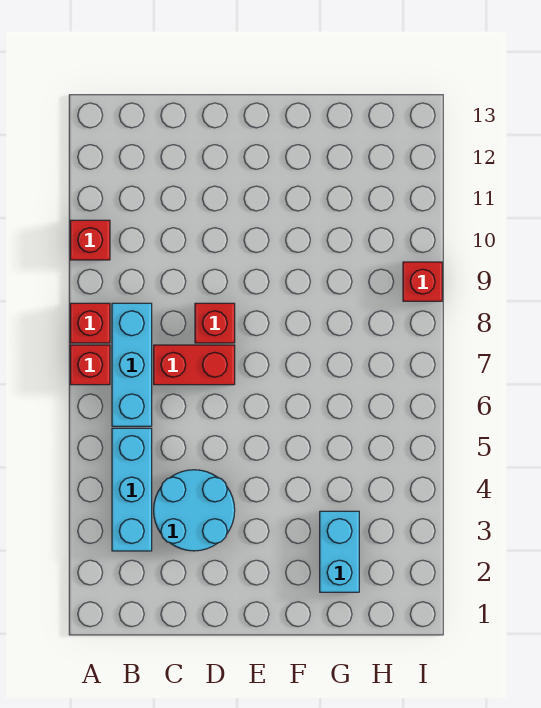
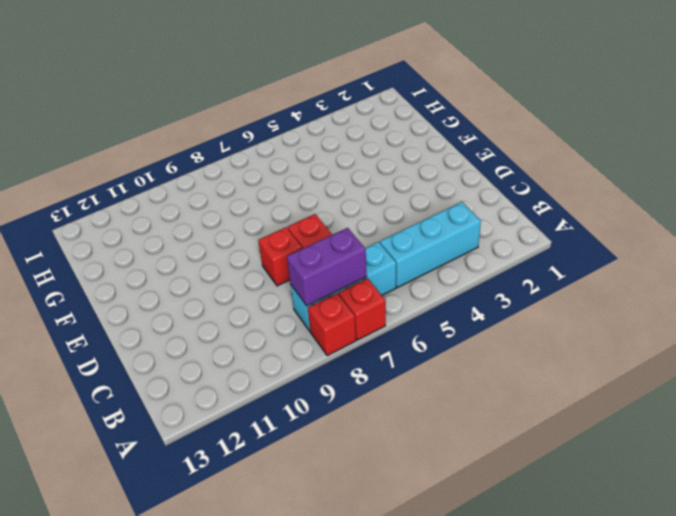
purple 1x2 brick [287,228,367,306] -> none
none -> red 1x1 brick [70,220,110,260]
none -> cyan 2x2 round brick [154,470,235,551]

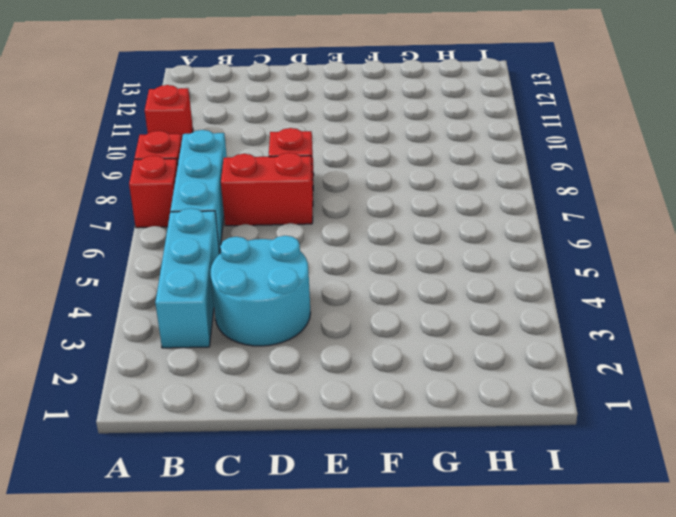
none -> cyan 1x2 brick [320,511,359,592]
none -> red 1x1 brick [403,262,442,301]

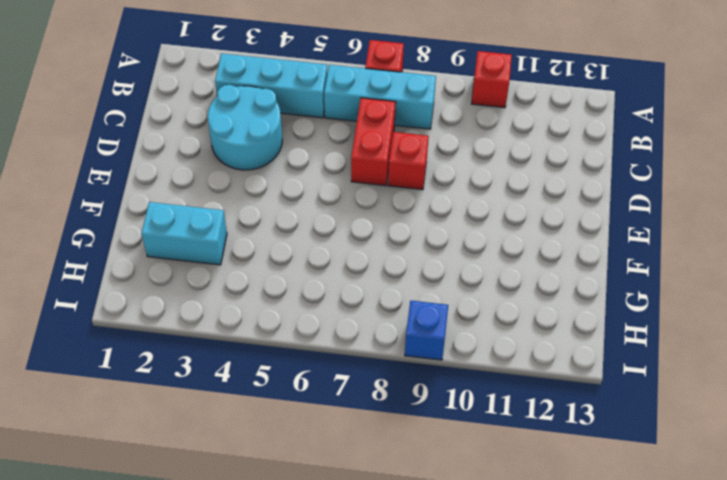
blue 1x1 brick [405,301,448,360] -> red 1x1 brick [403,262,442,301]
none -> red 1x1 brick [70,303,110,343]

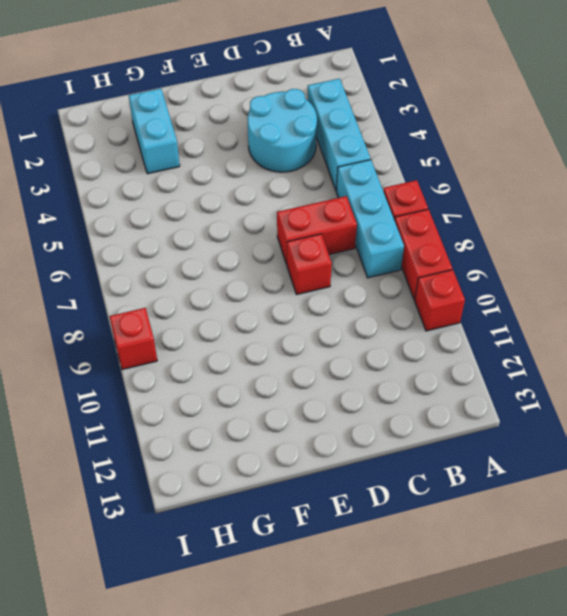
red 1x2 brick [394,209,452,300] -> red 1x1 brick [70,303,110,343]

